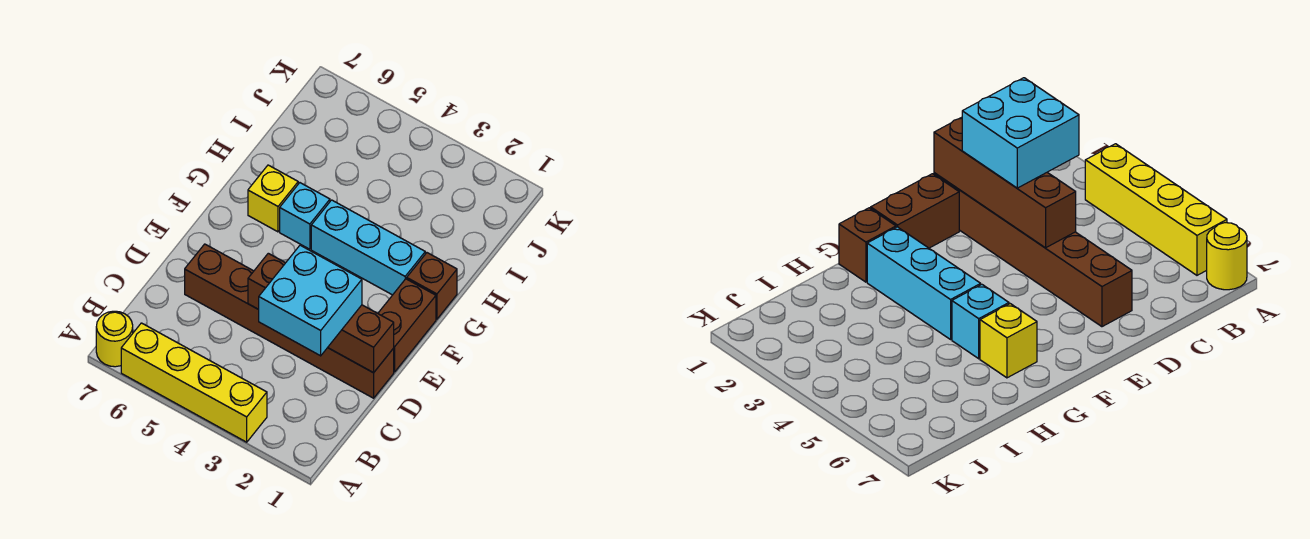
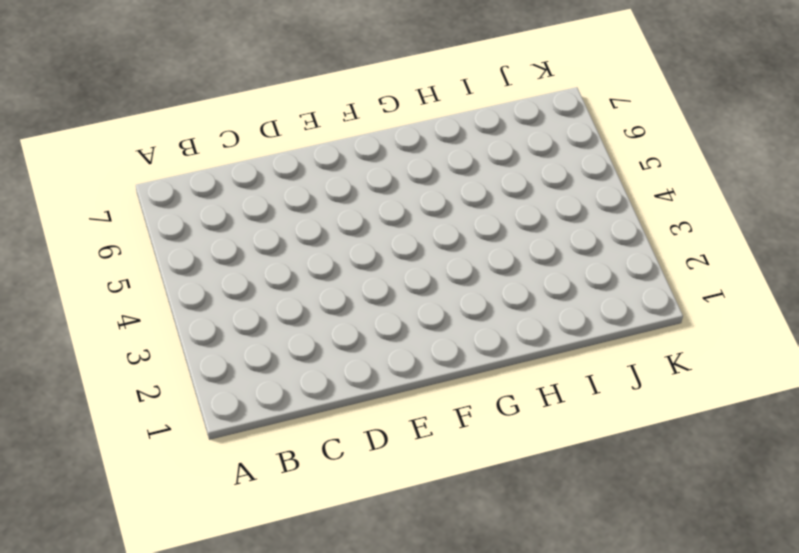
none -> yellow 1x4 brick [121,323,267,442]
none -> yellow 1x1 round brick [96,311,133,367]

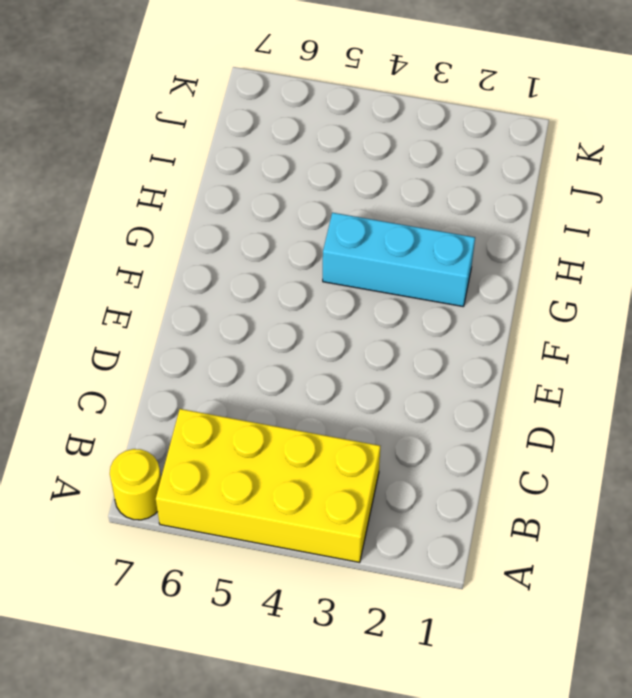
yellow 2x4 brick [156,409,380,563] -> yellow 1x4 brick [121,323,267,442]
none -> brown 1x6 brick [185,244,394,398]
none -> brown 1x2 brick [378,279,436,372]

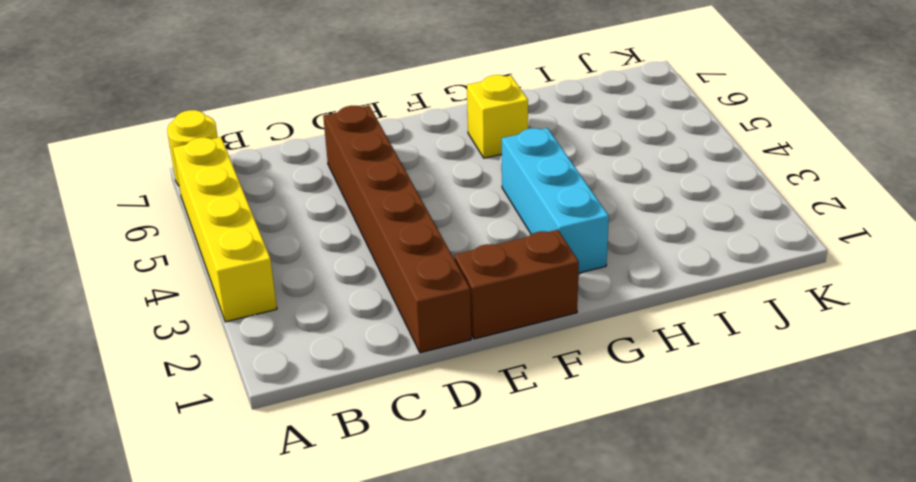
none -> brown 1x1 brick [407,253,457,319]
none -> cyan 1x1 brick [280,183,330,249]

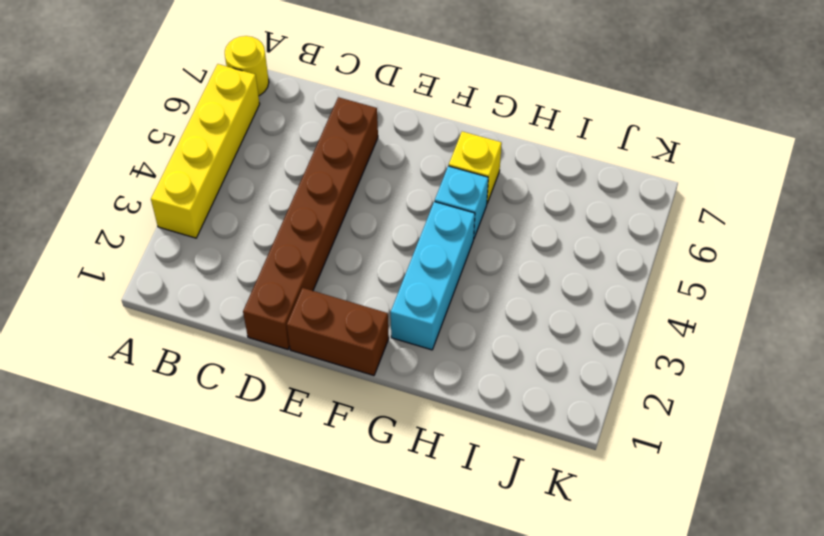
none -> brown 1x1 brick [407,253,457,319]
none -> brown 1x4 brick [248,253,394,373]

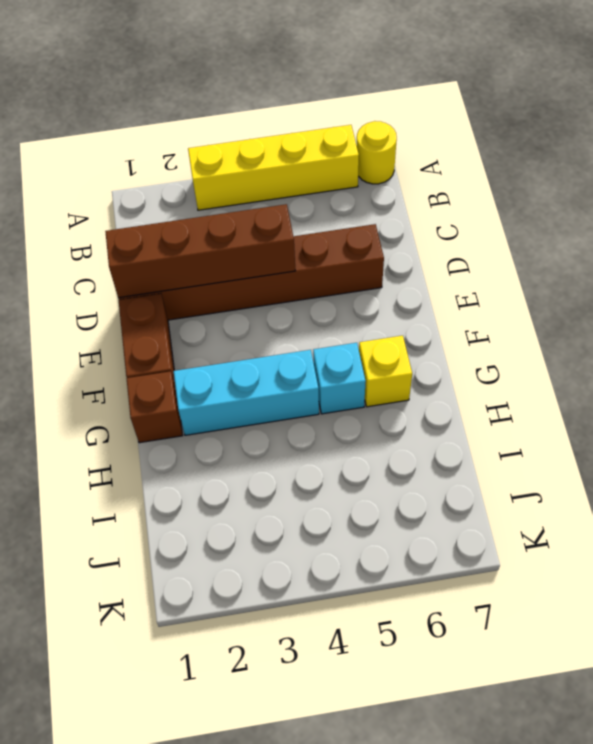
none -> cyan 2x2 brick [258,245,362,356]

